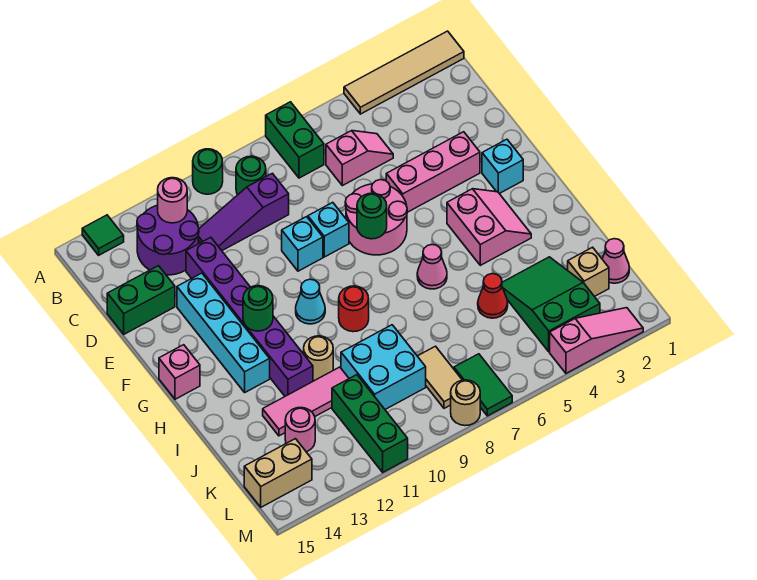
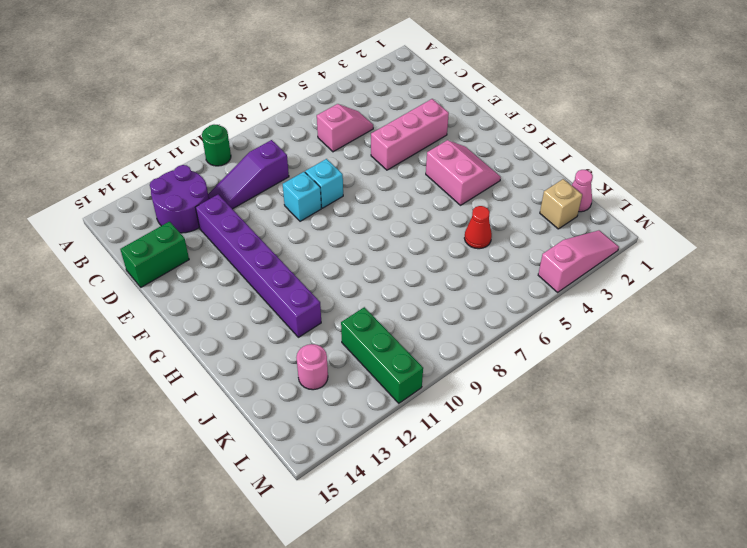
none -> tan 1x4 tile [344,31,464,114]
none -> green 1x2 brick [266,102,324,178]
none -> green 1x1 tile [82,215,124,255]
none -> green 1x1 round brick [236,156,266,194]

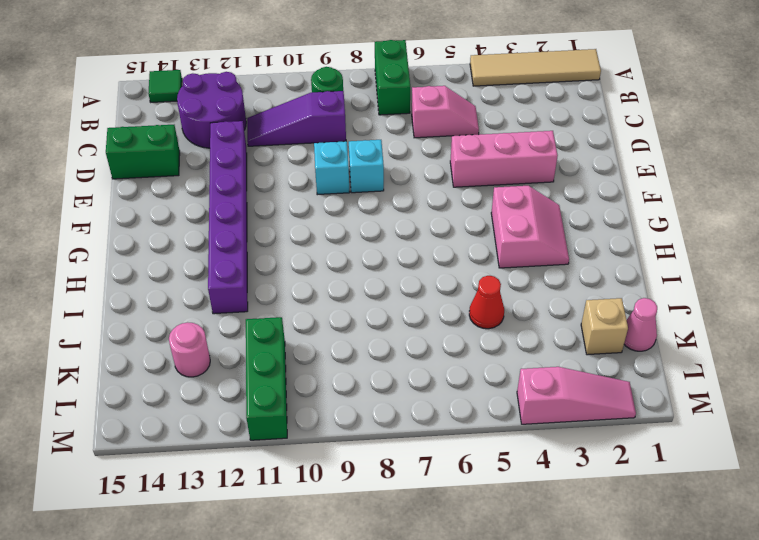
none -> green 1x1 round brick [193,149,223,194]
none -> pink 2x2 round brick [345,180,407,255]
none -> cyan 1x4 brick [177,273,270,392]
none -> cyan 1x1 brick [482,139,523,194]

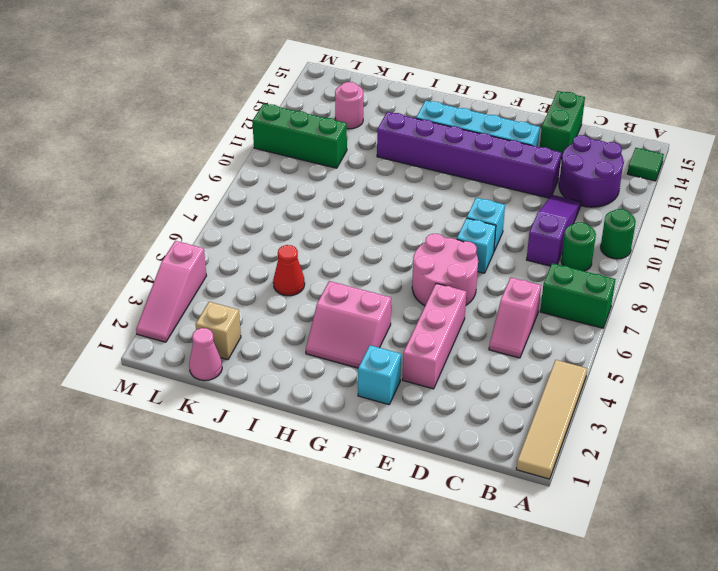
none -> cyan 1x1 cone [296,279,325,324]
none -> pink 1x1 brick [159,345,200,399]
none -> pink 1x1 cone [417,245,447,289]
none -> red 1x1 round brick [339,286,369,332]

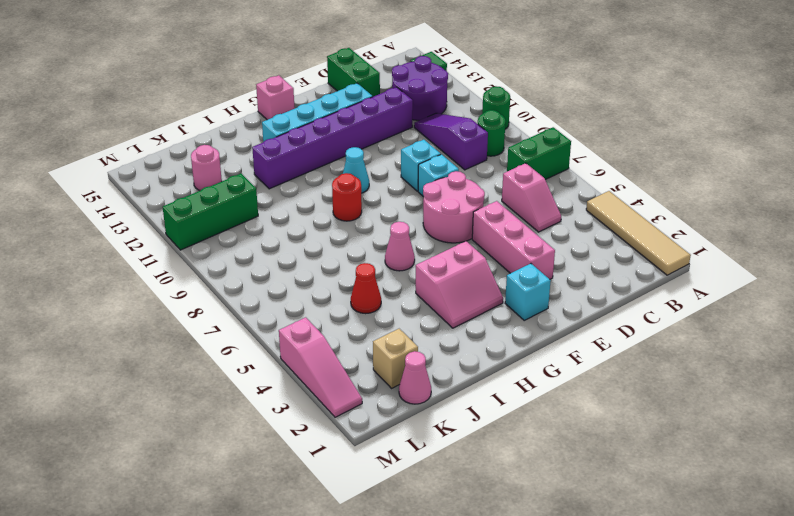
none -> tan 1x1 round brick [304,336,333,381]
none -> green 2x3 slope [502,257,600,352]
none -> cyan 2x2 brick [341,325,426,409]
none -> pink 1x3 tile [263,367,349,436]

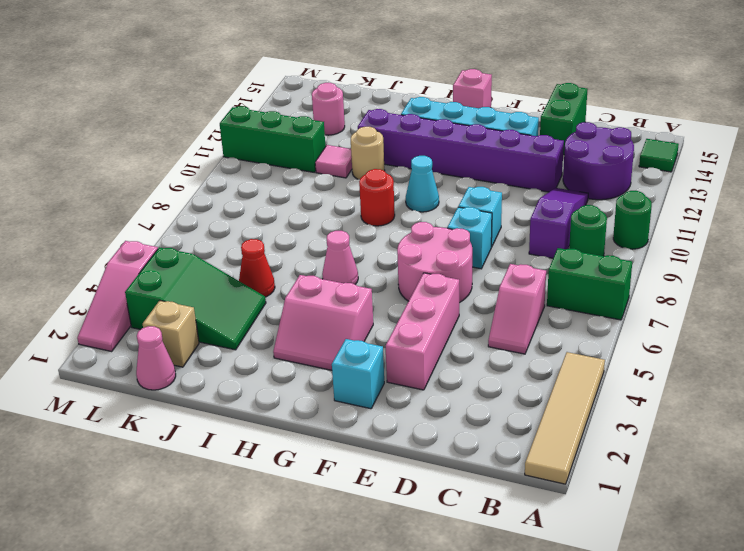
pink 1x1 tile [315,145,352,178] -> pink 1x3 tile [263,367,349,436]
none -> cyan 2x2 brick [341,325,426,409]
none -> tan 1x2 tile [418,346,462,408]
none -> green 1x2 tile [454,354,512,416]
none -> tan 1x2 brick [244,439,312,507]

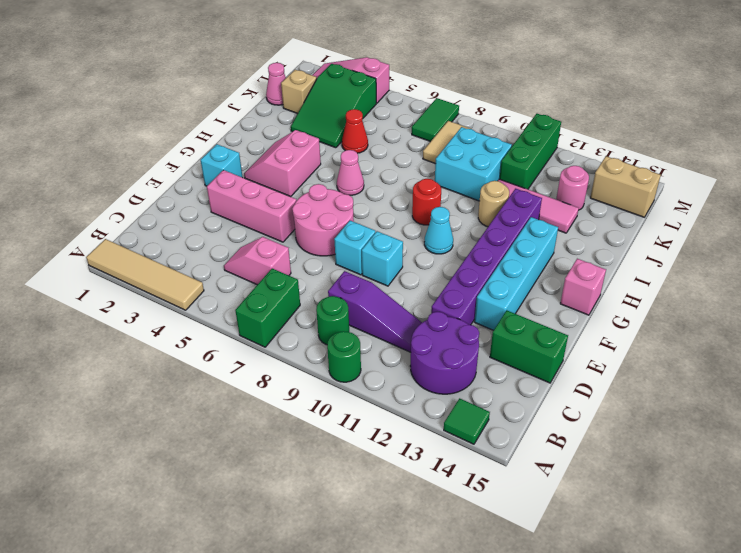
none -> tan 1x1 round brick [451,380,480,426]
none -> pink 1x1 round brick [158,178,187,223]
none -> green 1x1 round brick [357,193,387,239]
none -> green 1x1 round brick [243,286,273,331]

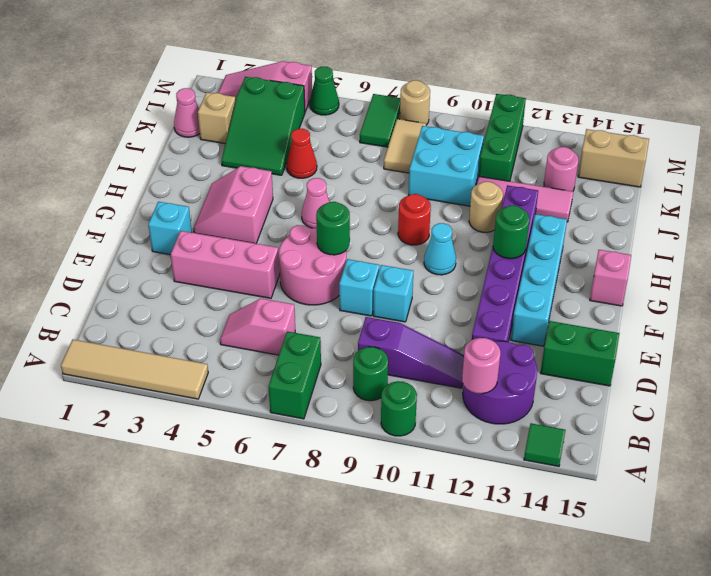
green 1x1 cone [310,67,339,115] -> none

